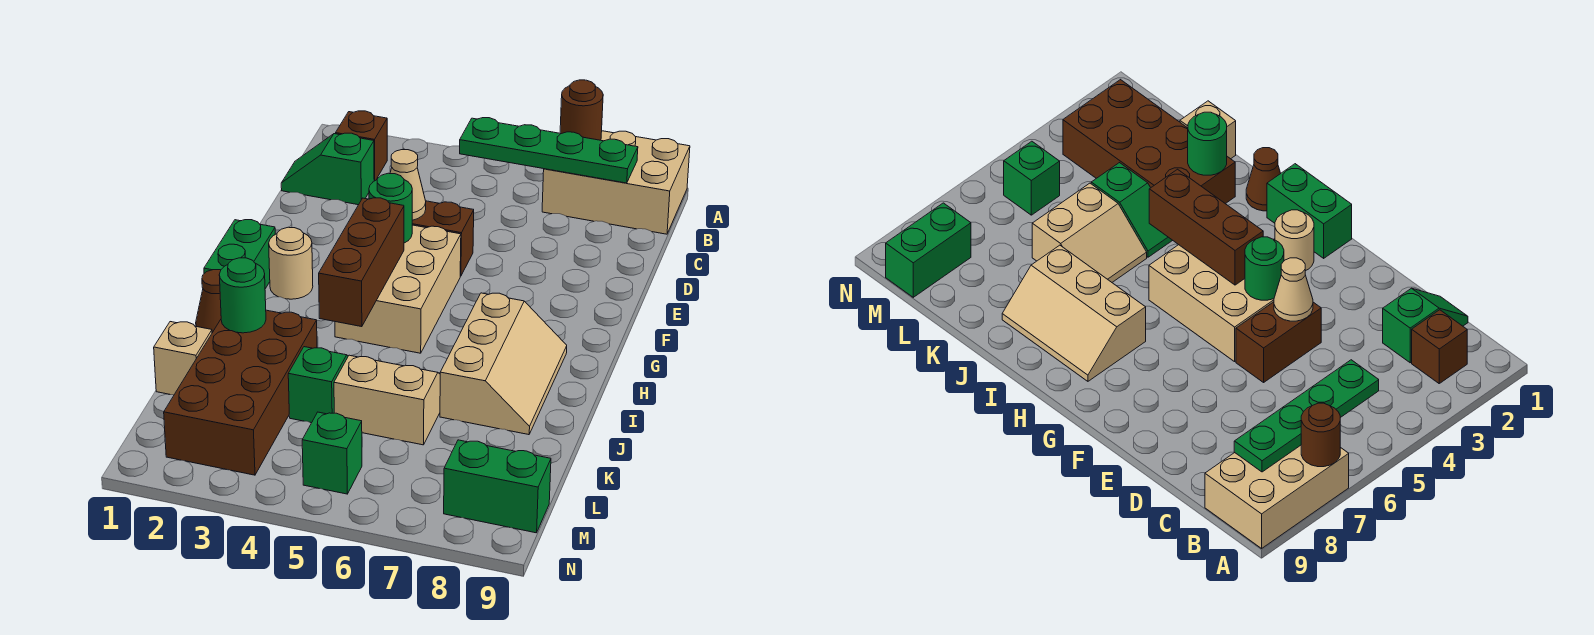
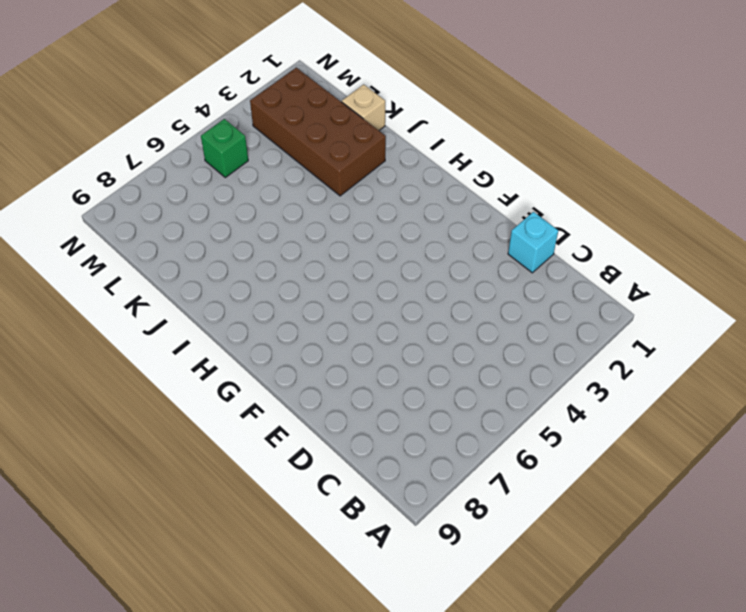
cyan 1x1 brick [508,212,558,273] -> none
none -> tan 2x3 brick [542,131,690,234]
none -> brown 1x1 brick [336,111,387,181]
none -> green 1x2 slope [281,133,374,205]

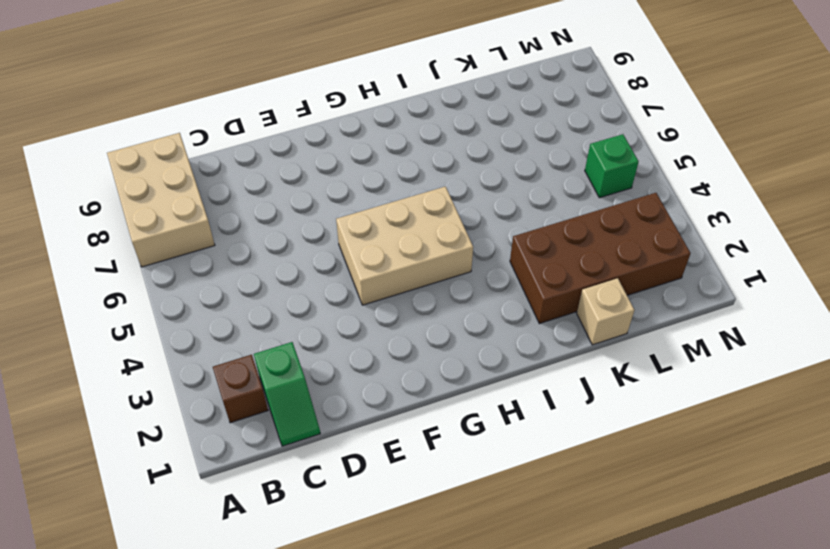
none -> brown 1x2 brick [412,201,474,276]
none -> green 1x2 brick [204,220,275,289]
none -> tan 1x1 round brick [269,227,313,299]

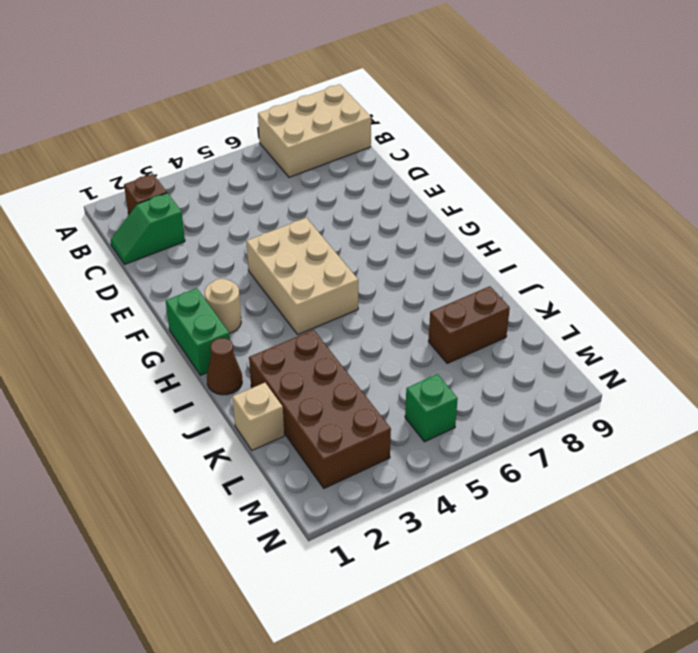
brown 1x2 brick [428,286,510,363] -> brown 1x2 brick moved to [412,201,474,276]
none -> tan 2x3 slope [440,293,567,435]
none -> green 1x2 slope [288,347,348,423]
none -> tan 2x2 slope [334,355,440,445]

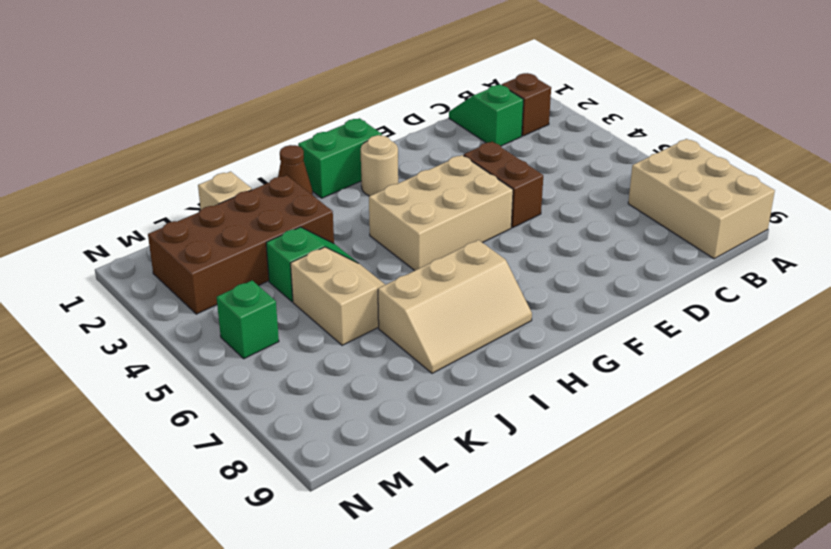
none -> green 1x2 brick [444,440,551,533]
none -> brown 1x1 round brick [560,80,603,140]
none -> green 1x4 plate [460,118,638,183]

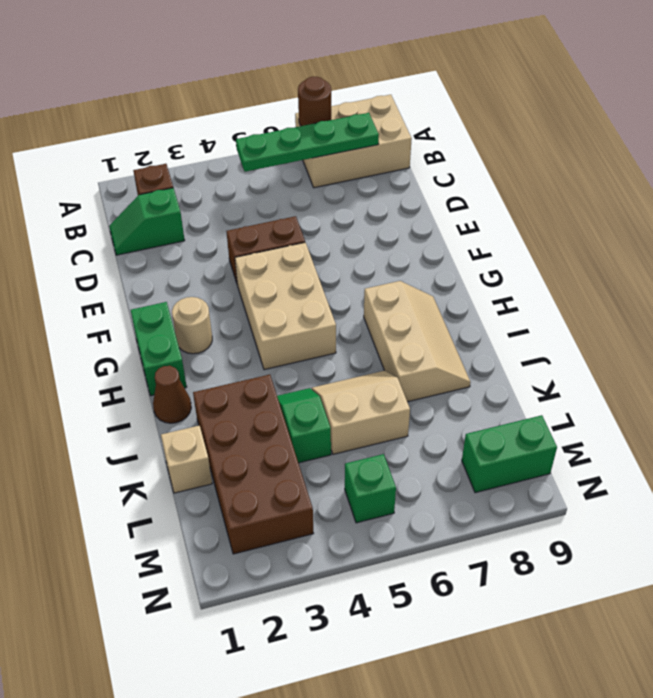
none -> tan 1x1 cone [390,150,426,220]
none -> green 1x1 round brick [369,173,412,243]
none -> brown 1x3 brick [319,198,404,327]

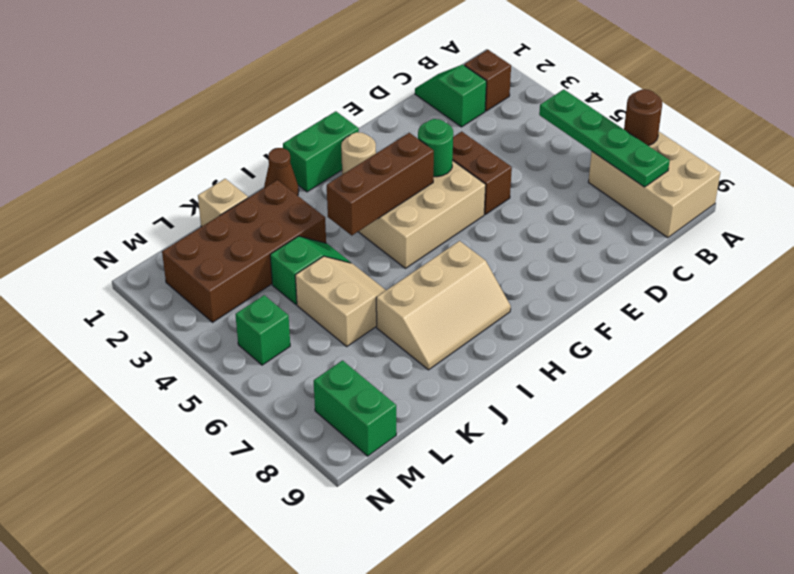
none -> tan 1x1 cone [390,150,426,220]
none -> green 1x1 round brick [219,258,266,333]

